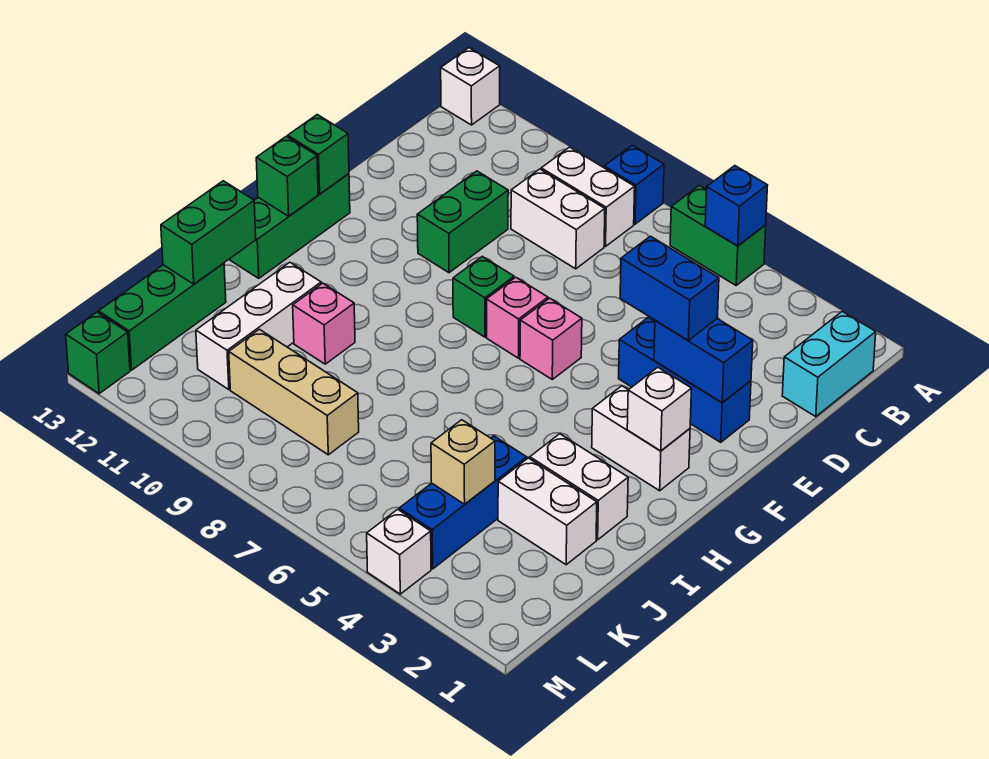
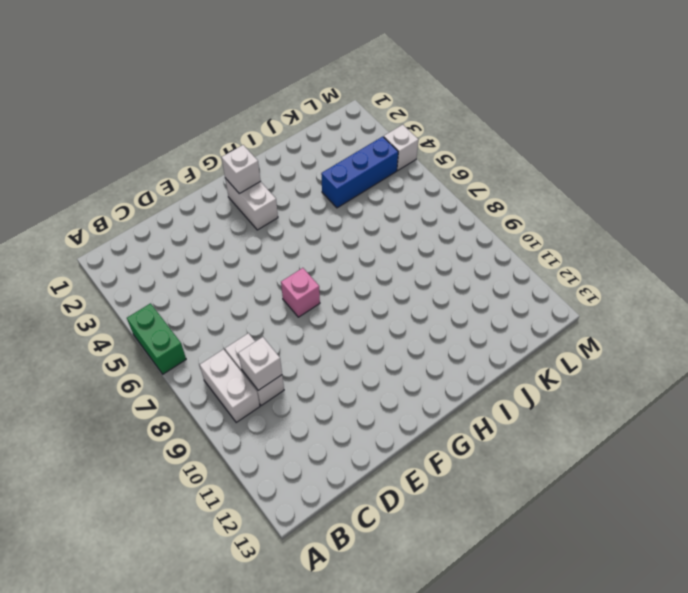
white 1x1 brick [238,337,282,390] -> white 1x1 brick moved to [441,48,500,125]
none -> blue 1x1 brick [604,145,664,224]
none -> cyan 1x2 brick [782,311,876,416]
none -> green 1x2 brick [417,171,508,273]
none -> blue 1x3 brick [619,317,751,442]

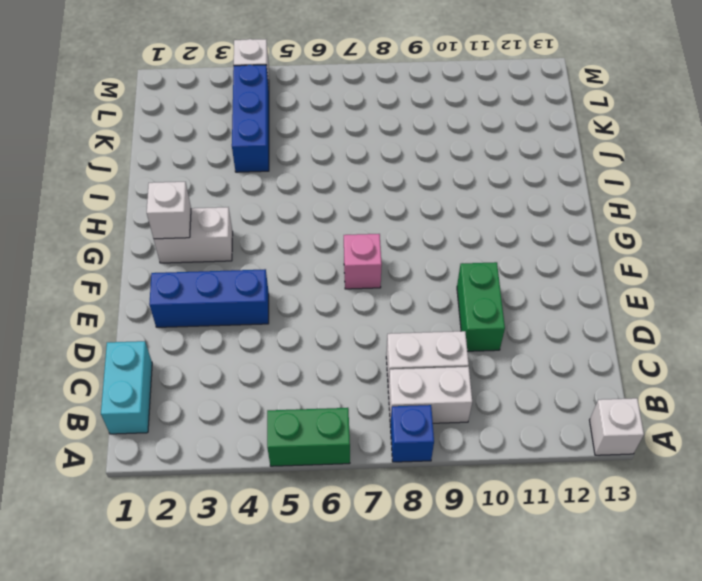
none -> pink 1x1 brick [520,298,582,379]
none -> green 1x1 brick [453,256,514,337]
none -> green 1x3 brick [229,174,350,278]
none -> white 1x2 brick [530,434,628,540]

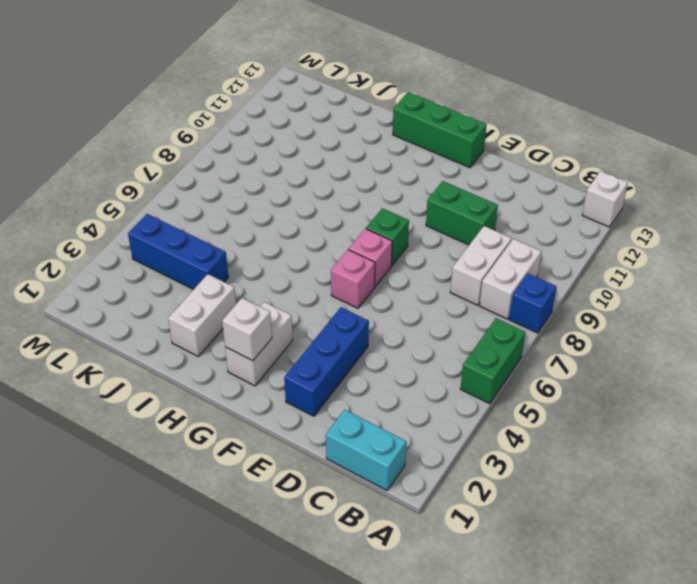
none -> pink 1x1 brick [293,283,355,364]
none -> white 1x3 brick [196,262,321,390]
none -> white 1x2 brick [498,458,597,565]
none -> green 1x3 brick [98,263,226,370]

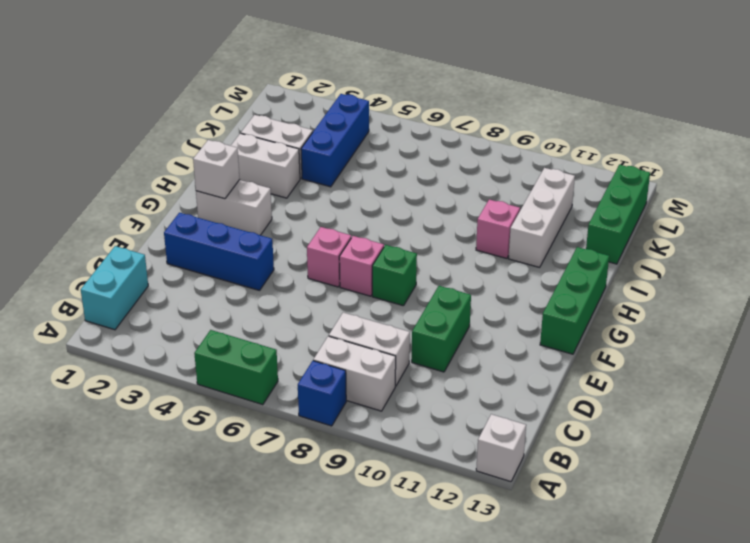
none -> tan 1x3 brick [229,329,359,455]
none -> white 1x1 brick [367,509,431,594]
none -> green 1x1 brick [66,312,130,394]
none -> blue 1x1 brick [705,166,768,246]

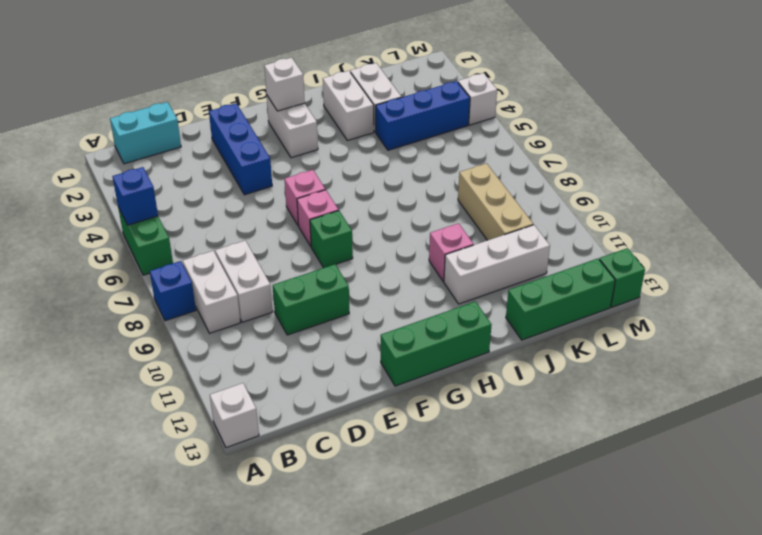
none -> blue 1x2 brick [654,319,753,403]
none -> green 1x1 brick [288,115,349,194]
none -> green 1x1 brick [256,137,318,216]
none -> green 1x2 brick [161,181,256,284]

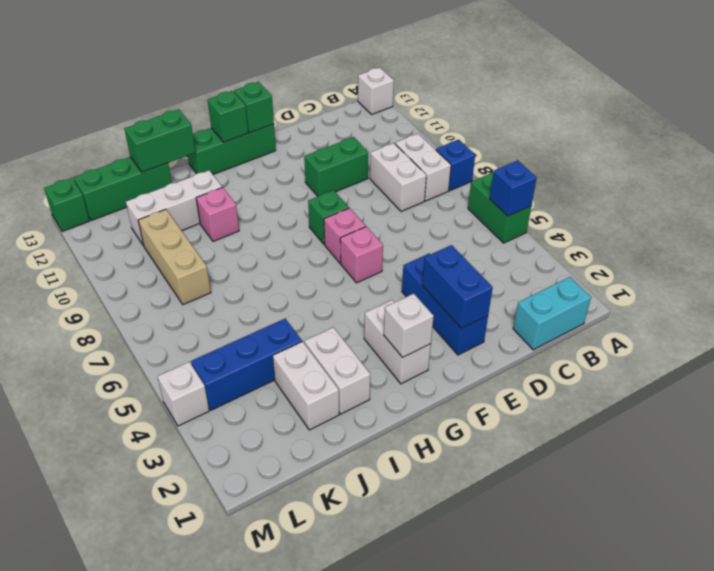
none -> tan 1x1 brick [431,420,495,504]
none -> blue 1x2 brick [620,236,719,340]

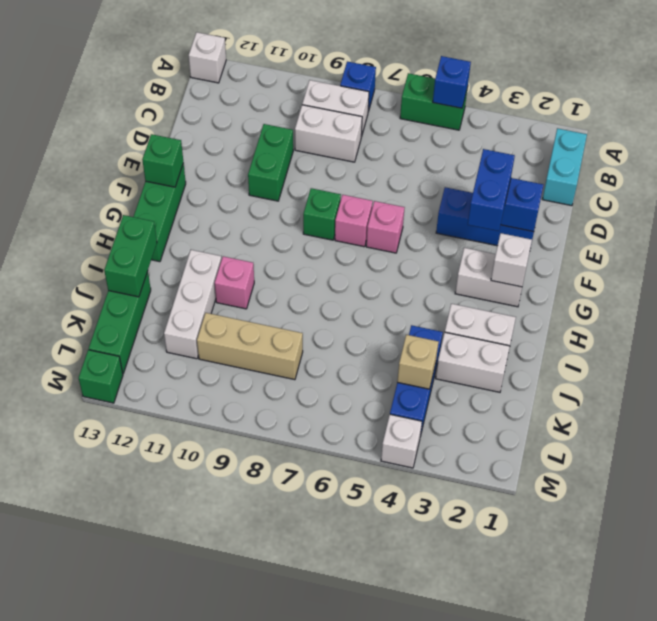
blue 1x2 brick [468,149,515,231] -> blue 1x2 brick turned to [620,236,719,340]
none -> green 1x1 brick [256,137,318,216]

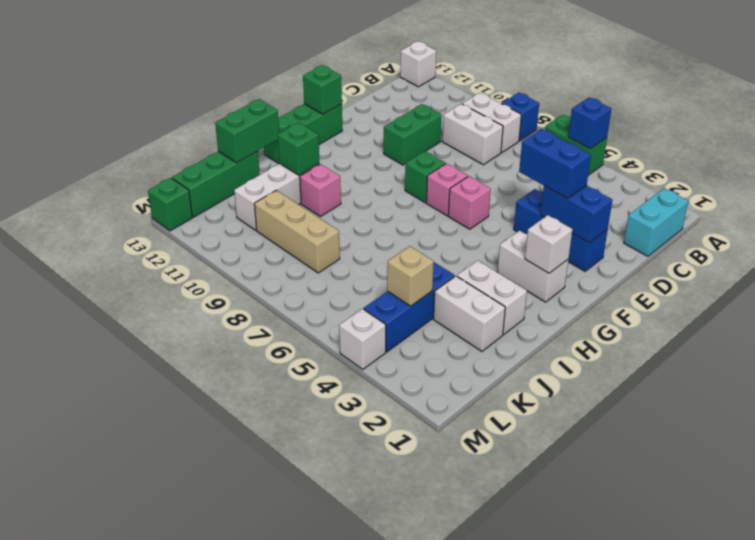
green 1x1 brick [278,123,319,175] -> green 1x1 brick moved to [256,137,318,216]

